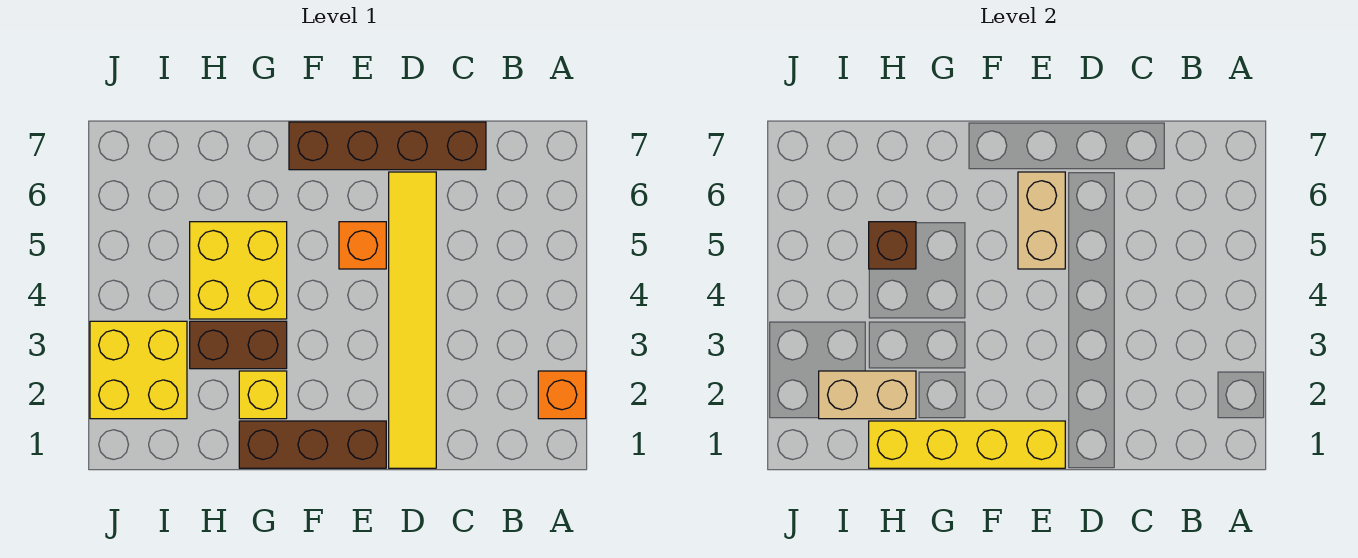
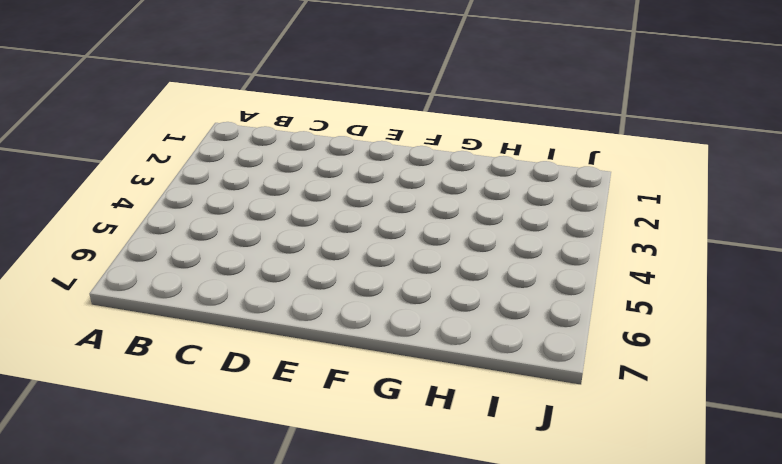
none -> orange 1x1 brick [538,371,586,419]
none -> brown 1x4 brick [289,122,486,170]
none -> yellow 1x6 tile [389,172,436,468]

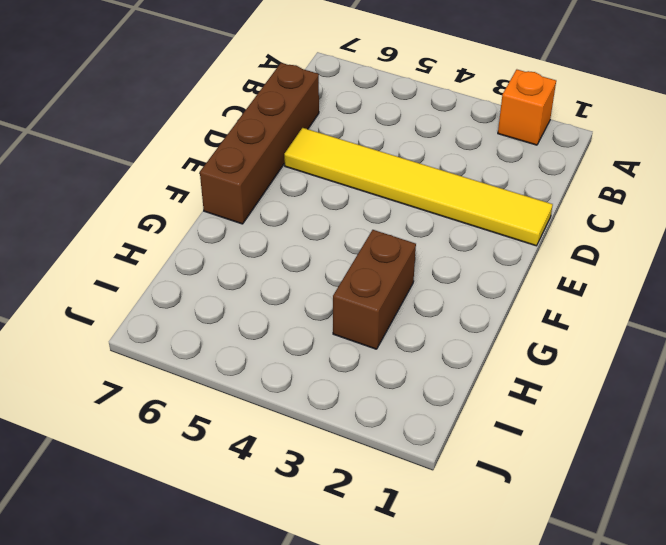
none -> brown 1x3 brick [239,421,386,468]
none -> orange 1x1 brick [339,222,386,269]
none -> yellow 1x1 brick [239,371,287,419]

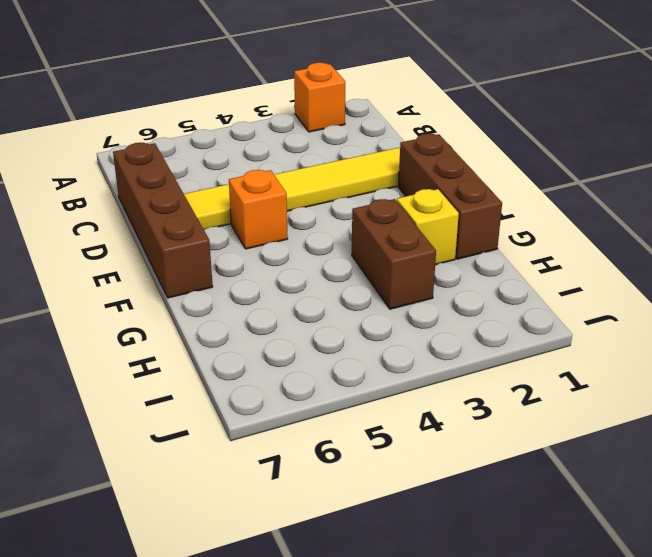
none -> yellow 2x2 brick [190,222,287,319]
none -> yellow 2x2 brick [90,321,187,419]
none -> yellow 1x4 brick [869,421,1065,468]

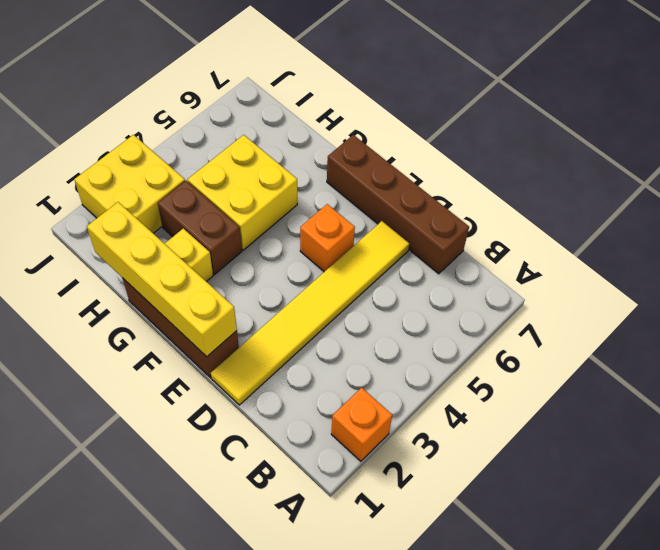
none -> tan 1x2 brick [1018,172,1065,269]
none -> tan 1x2 brick [819,371,916,419]
none -> brown 1x1 brick [869,222,916,269]

